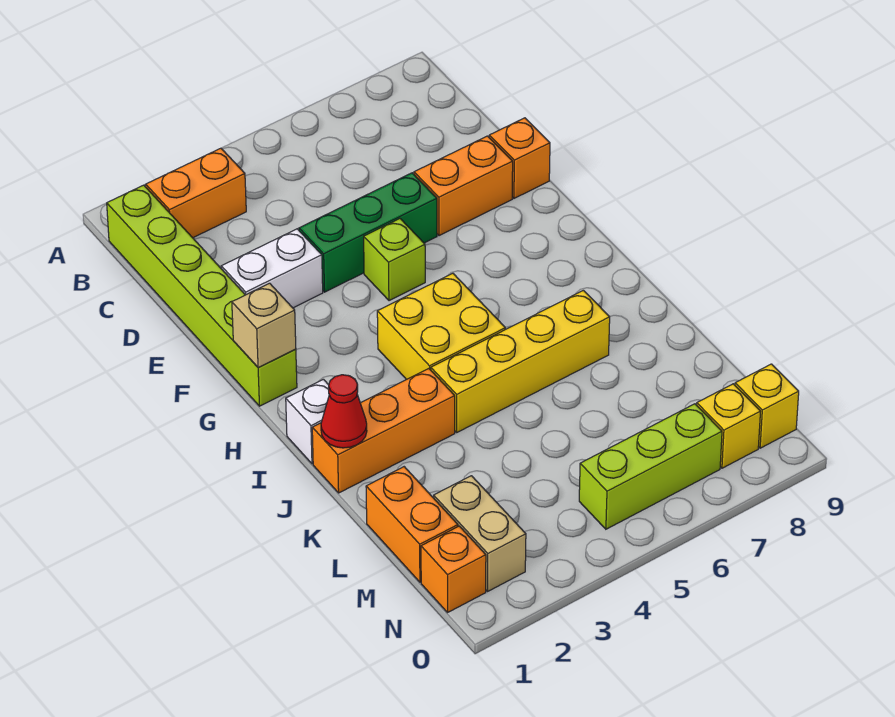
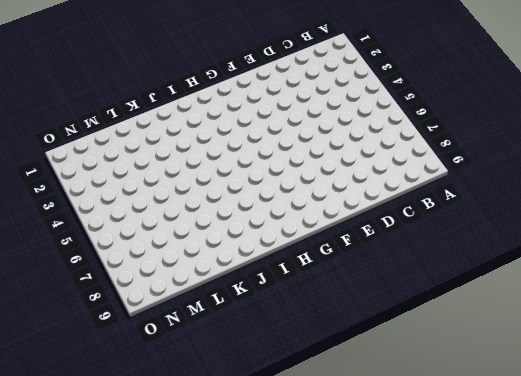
none -> lime 1x6 brick [107,185,297,406]
none -> orange 1x2 brick [146,148,246,238]
none -> white 1x2 brick [221,229,323,308]

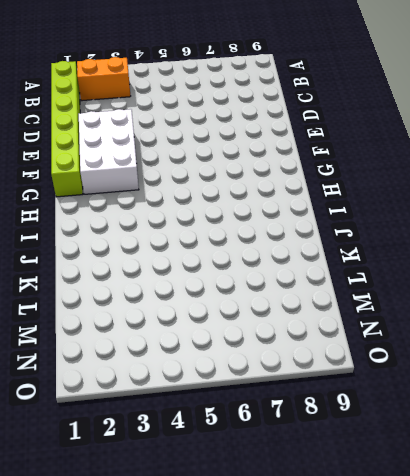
white 2x3 brick [79,109,139,194] -> white 1x2 brick [221,229,323,308]
none -> green 1x3 brick [299,173,437,292]
none -> orange 1x2 brick [414,136,513,236]
none -> orange 1x1 brick [489,118,550,198]

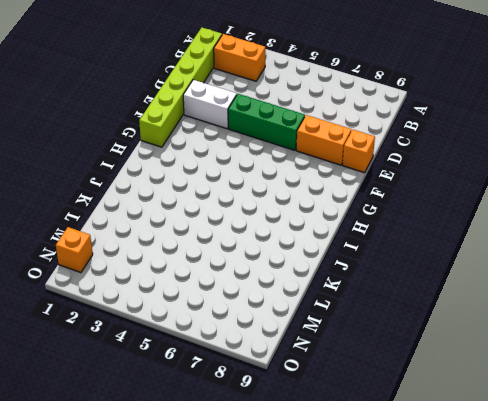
none -> lime 1x1 brick [364,219,425,301]
none -> yellow 2x2 brick [377,273,505,380]
none -> white 1x1 brick [286,379,329,464]

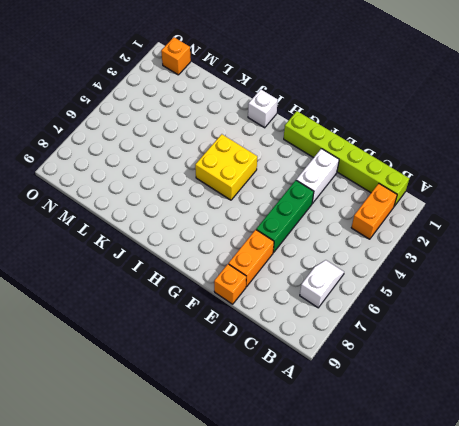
white 1x2 slope [300,260,344,308] -> none
none -> lime 1x1 brick [364,219,425,301]
none -> orange 1x3 brick [312,369,455,493]
none -> yellow 1x4 brick [431,290,610,432]

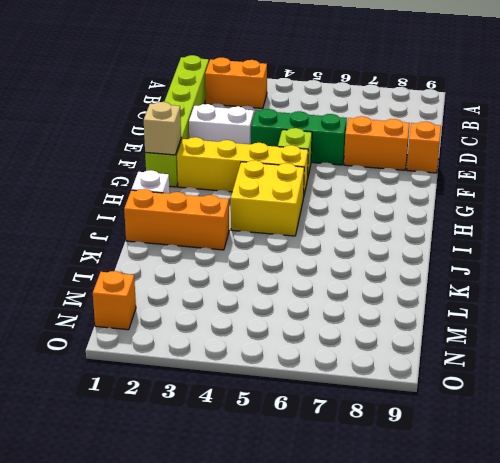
yellow 1x4 brick [177,137,308,194] -> yellow 1x4 brick moved to [431,290,610,432]
none -> orange 1x2 brick [366,467,458,582]
none -> tan 1x2 brick [434,476,526,591]
none -> lime 1x3 brick [579,404,722,529]

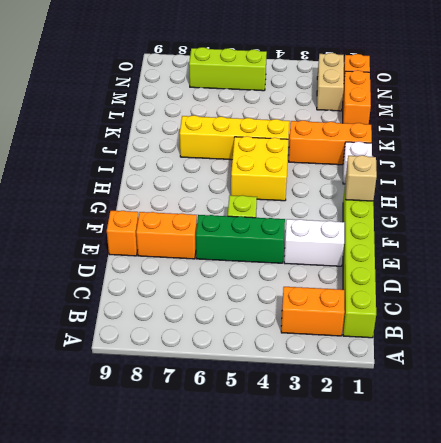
none -> yellow 1x1 brick [697,384,761,468]
none -> yellow 1x1 brick [735,364,799,448]
none -> red 1x1 cone [321,375,367,448]

